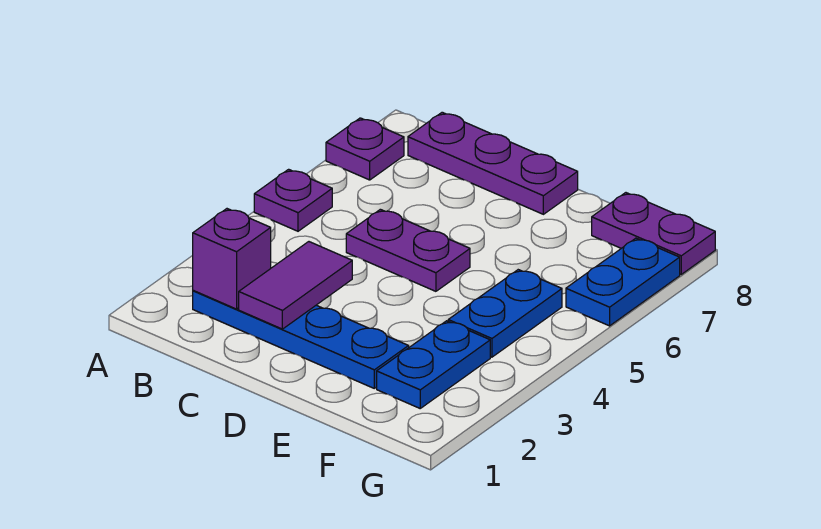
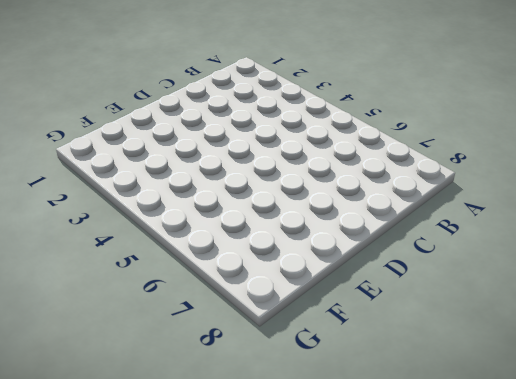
none -> purple 1x1 plate [254,169,332,231]
none -> purple 1x1 plate [326,118,404,180]

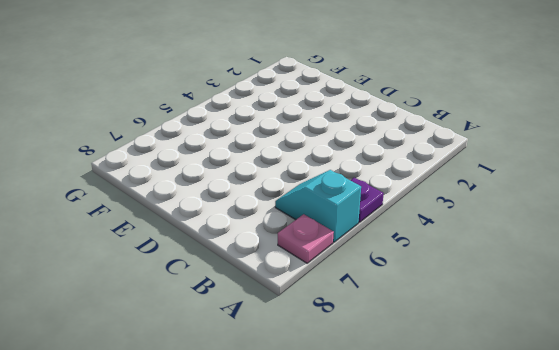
cyan 1x2 slope [275,170,361,242] -> none
pink 1x1 plate [278,214,334,263] -> purple 1x1 plate [326,118,404,180]
none -> blue 1x4 plate [193,290,409,388]
none -> purple 1x3 plate [408,112,578,214]

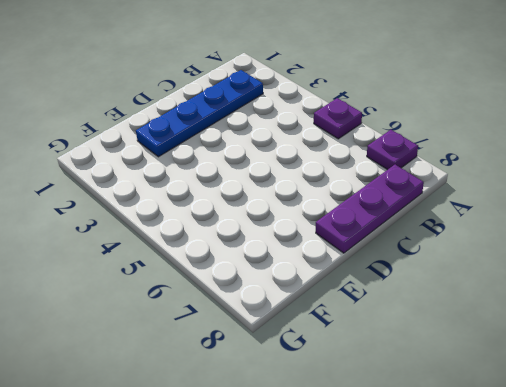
none -> purple 1x2 plate [346,209,470,291]
none -> blue 1x2 plate [377,321,490,408]

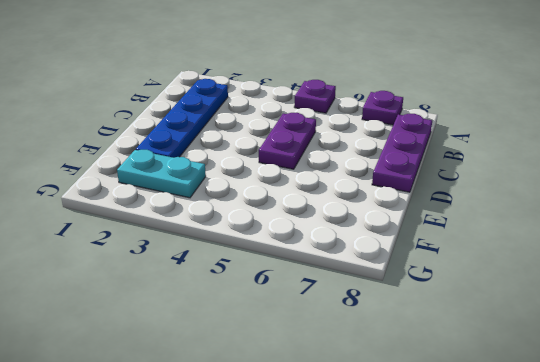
cyan 1x2 plate [117,150,206,198] -> blue 1x2 plate [377,321,490,408]
none -> blue 1x2 plate [448,270,562,357]
none -> purple 1x2 plate [592,193,715,274]

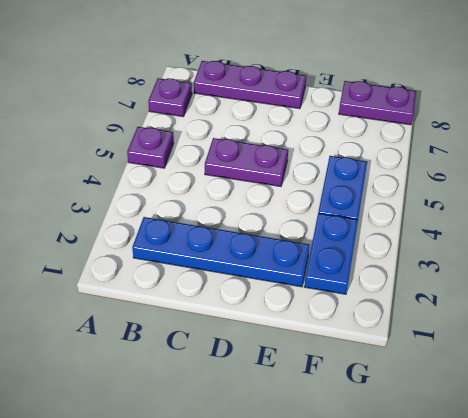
none -> blue 1x2 plate [566,238,680,326]
none -> purple 1x1 brick [193,209,271,309]

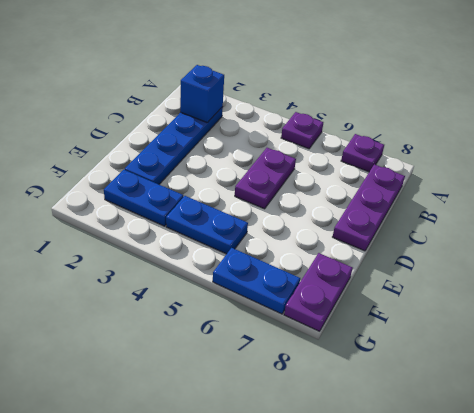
blue 1x1 brick [180,65,224,123] -> purple 1x1 brick [193,209,271,309]
none -> purple 1x2 tile [239,242,352,329]

